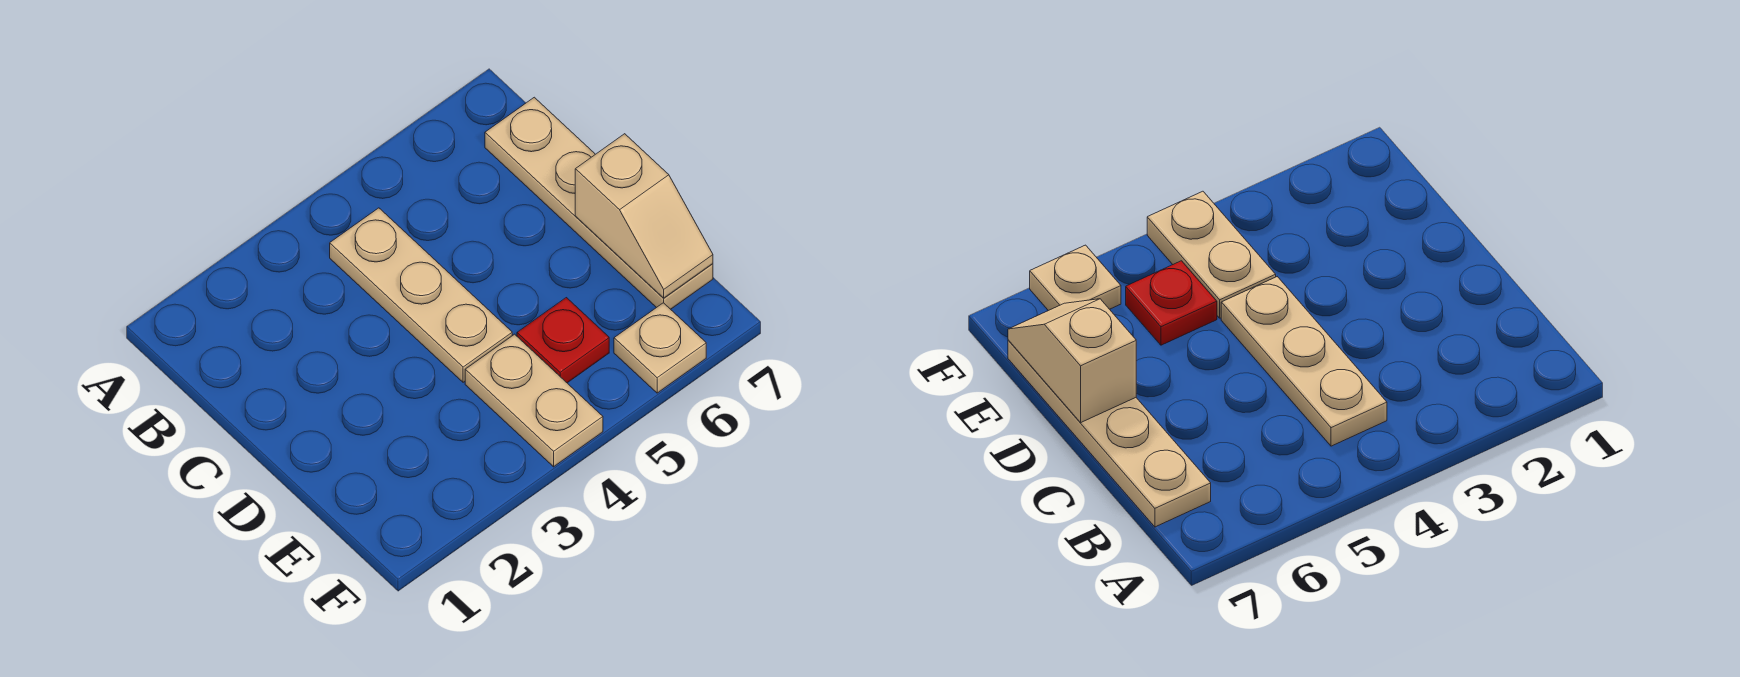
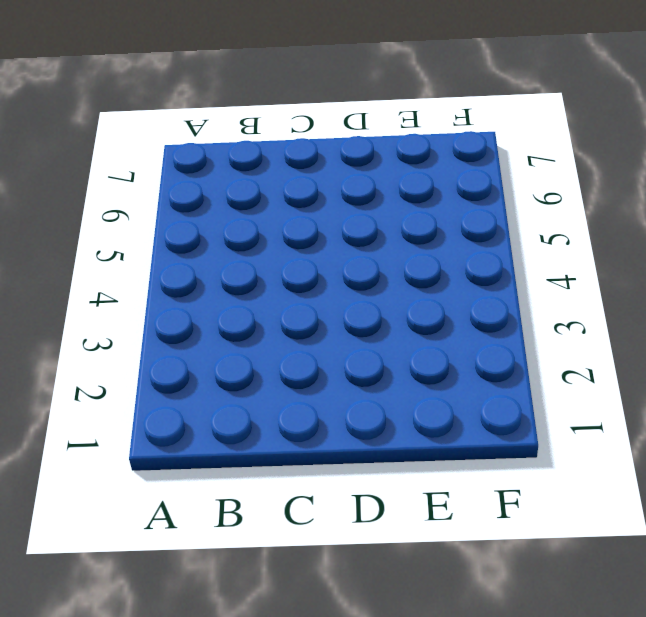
none -> tan 1x3 plate [330,208,512,382]
none -> tan 1x4 plate [485,97,713,309]

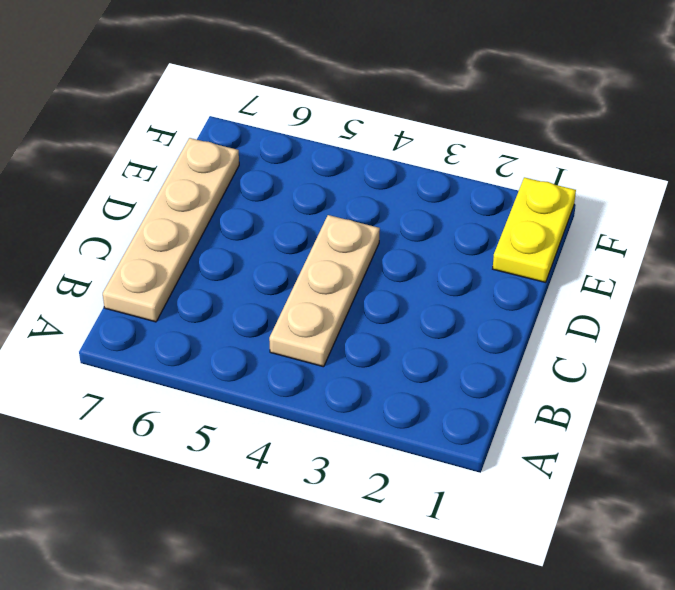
yellow 1x2 plate [493,177,576,282] -> none
none -> tan 1x2 plate [465,334,603,467]
none -> red 1x1 plate [517,298,609,383]

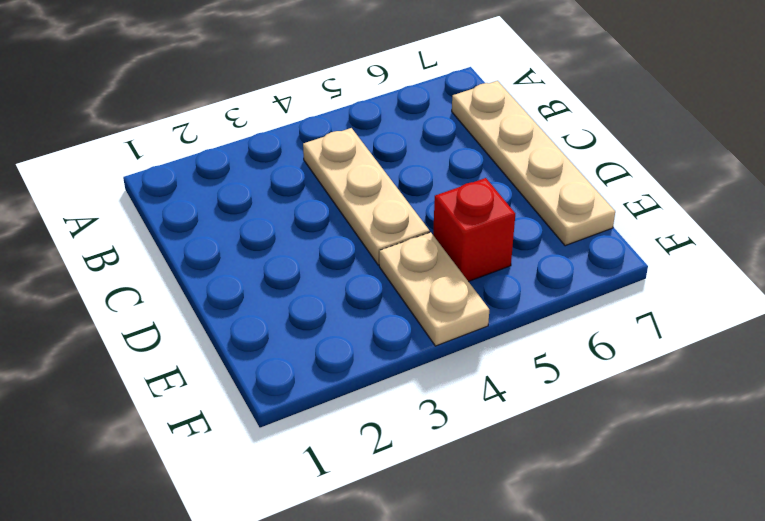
red 1x1 brick [433,178,515,282] -> red 1x1 plate [517,298,609,383]
none -> tan 1x1 plate [614,303,706,393]
none -> tan 1x2 slope [575,134,713,298]

